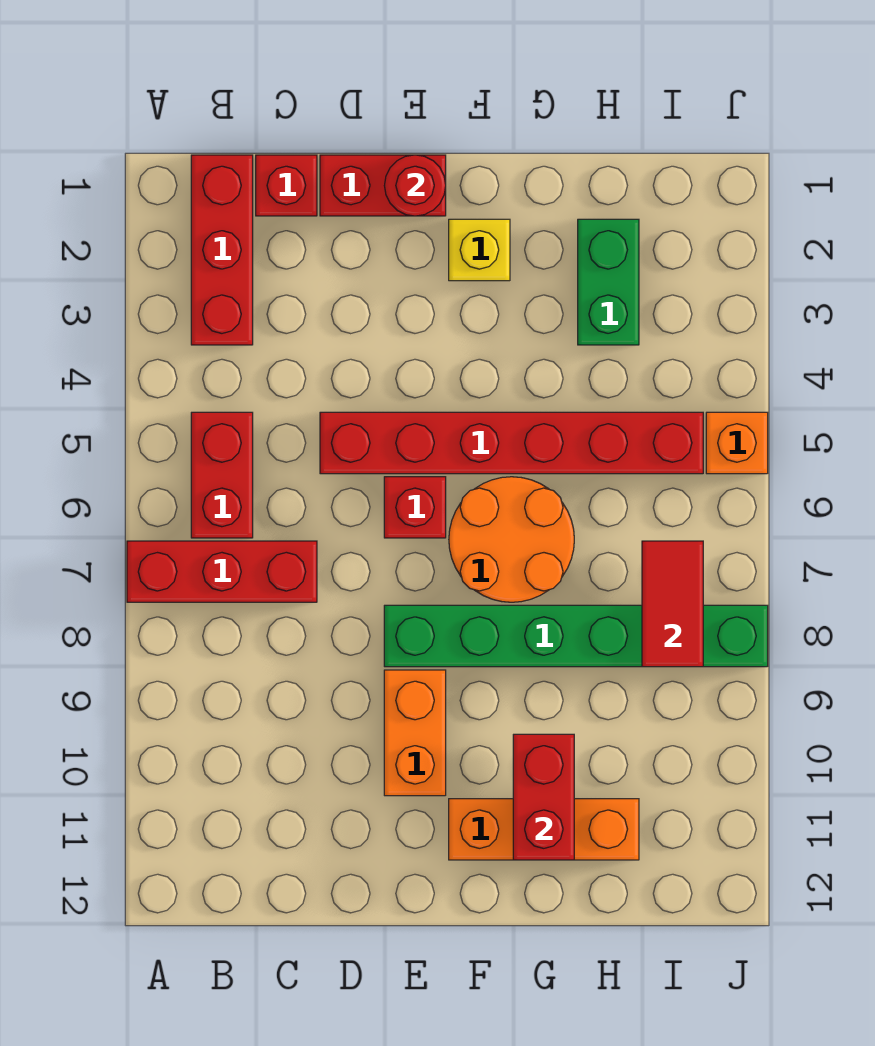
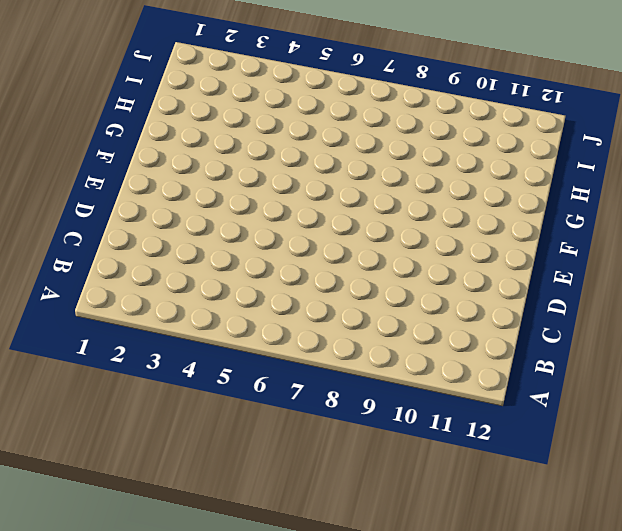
none -> red 1x3 brick [127,541,317,602]
none -> red 1x3 brick [191,155,253,345]
none -> red 1x2 brick [191,412,253,538]

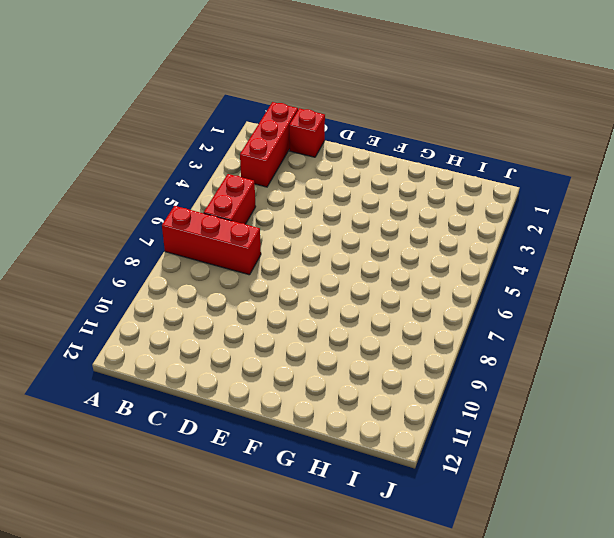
none -> red 1x2 brick [320,155,446,216]
none -> red 1x6 brick [320,412,703,474]
none -> red 1x1 brick [384,477,446,538]

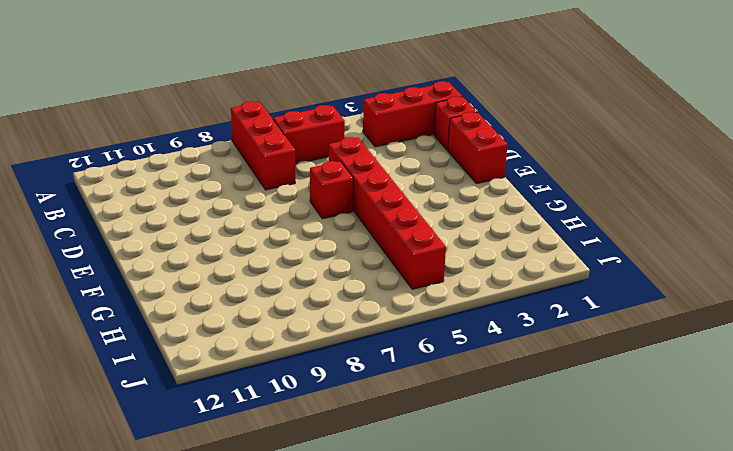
none -> green 1x6 brick [384,605,768,667]
none -> orange 1x2 brick [384,670,446,796]
none -> yellow 1x1 brick [449,219,510,281]

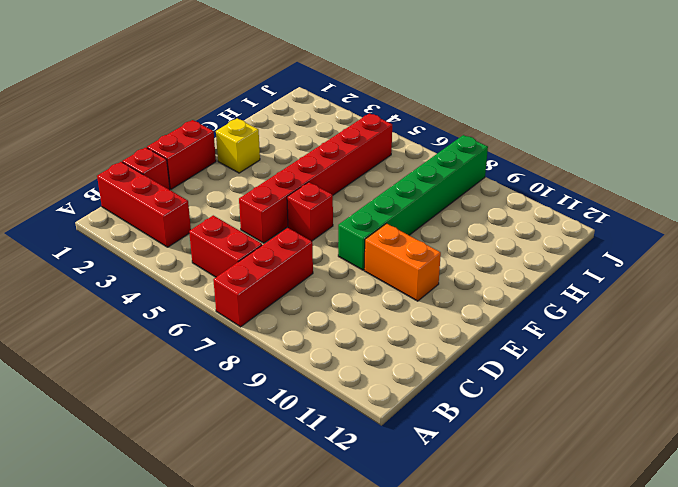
none -> orange 2x2 round brick [449,477,574,602]
none -> orange 1x3 brick [449,799,639,860]
none -> green 1x2 brick [578,219,639,345]

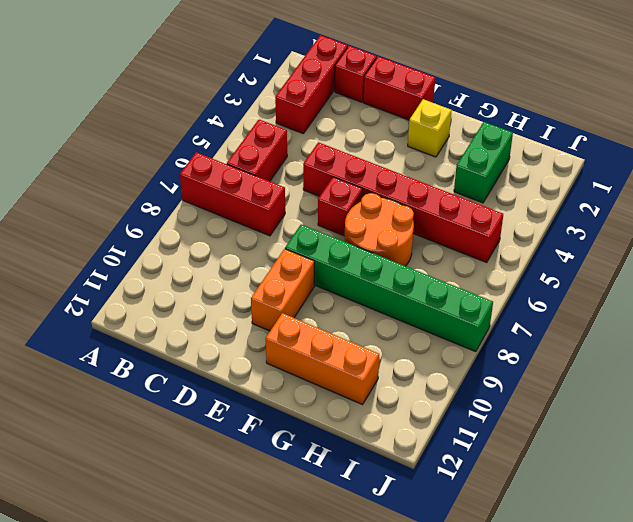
none -> orange 1x1 brick [706,412,768,474]
none -> red 1x1 round brick [384,155,446,216]
none -> red 1x2 brick [513,734,574,860]

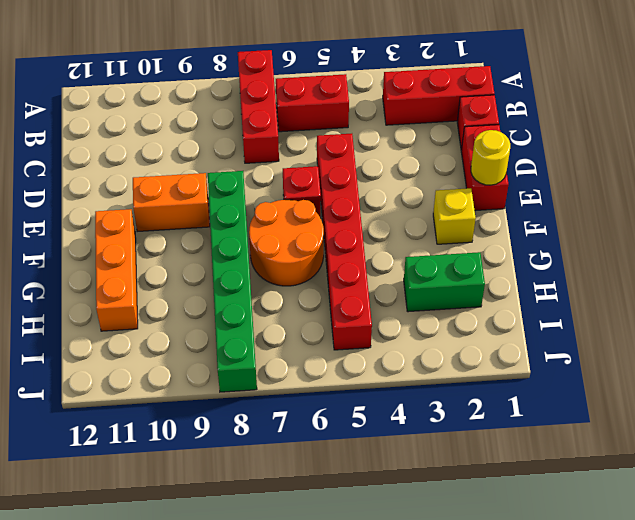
yellow 1x1 round brick [471,130,510,185] -> red 1x1 round brick [384,155,446,216]
none -> orange 1x1 brick [706,412,768,474]
none -> red 1x2 brick [513,734,574,860]
none -> red 1x2 tile [642,541,703,667]

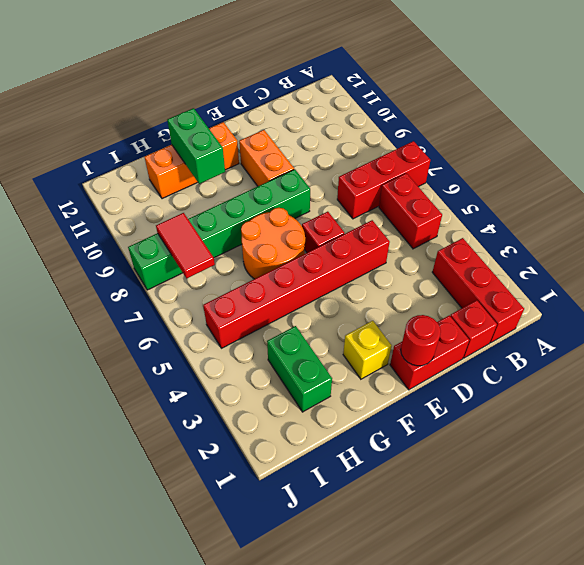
green 1x2 brick [167,108,225,184] -> red 1x2 brick [513,734,574,860]
none -> orange 1x1 brick [706,412,768,474]

